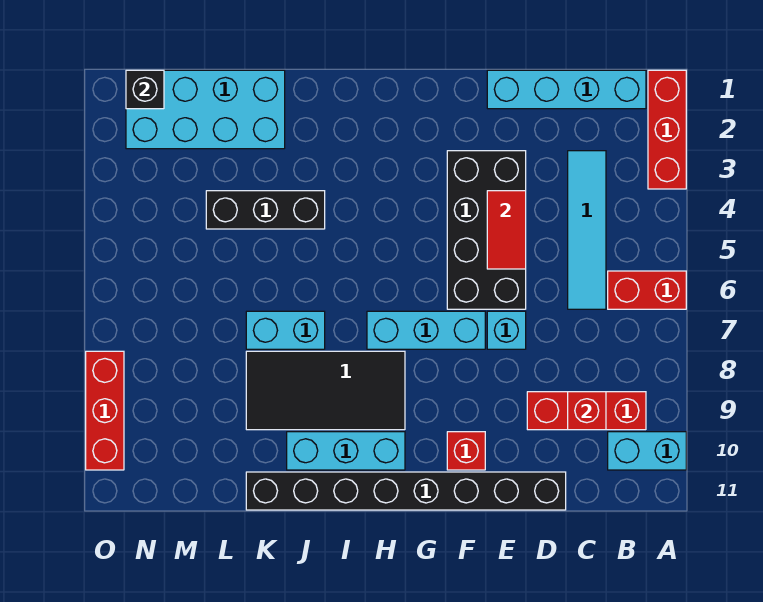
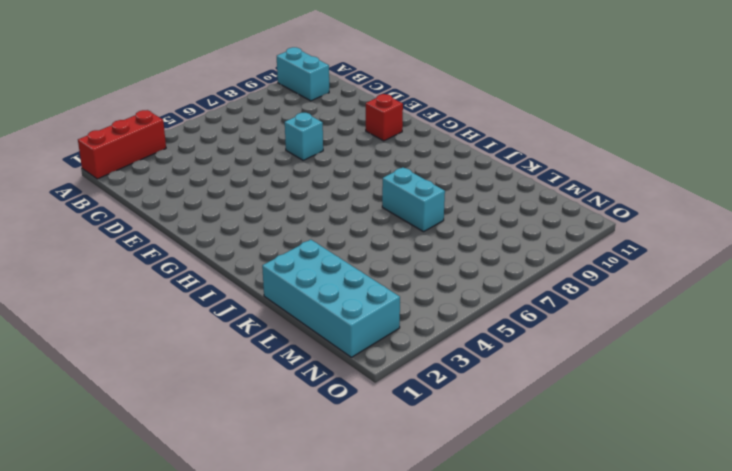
none -> red 1x2 brick [608,271,686,309]
none -> cyan 1x4 brick [487,70,646,109]
none -> red 1x3 brick [527,392,646,430]

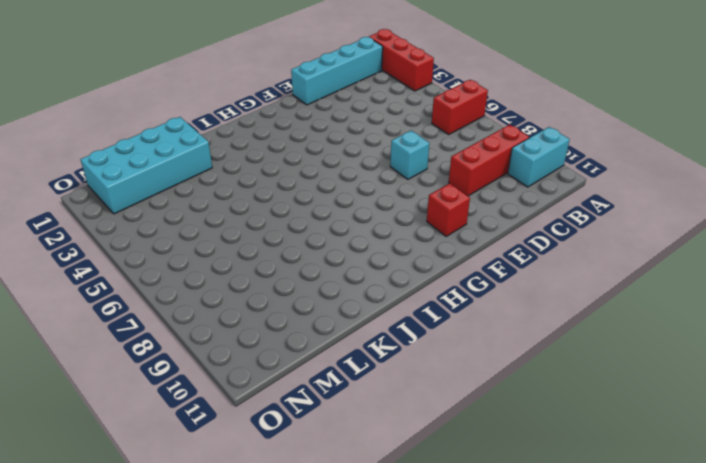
none -> cyan 1x4 tile [568,151,606,309]
none -> black 1x8 brick [246,472,566,510]
none -> black 2x4 brick [447,151,526,309]

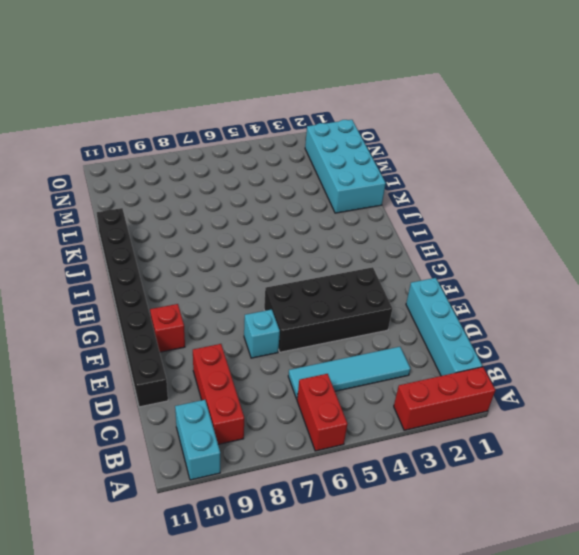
none -> cyan 1x3 brick [367,311,485,349]
none -> black 2x4 tile [246,351,405,430]
none -> cyan 1x3 brick [287,432,405,470]

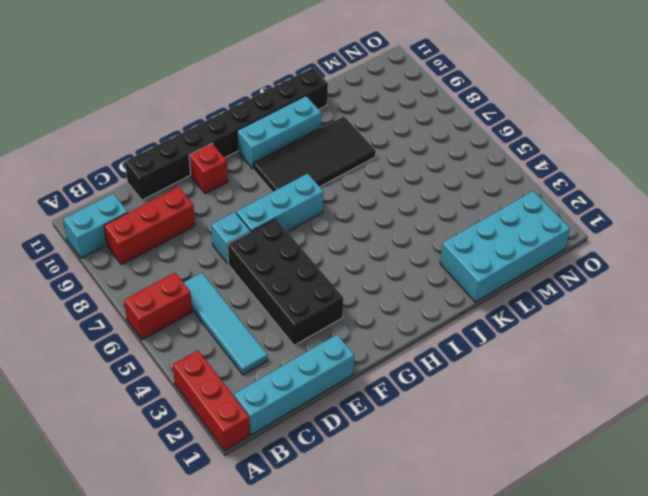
none -> black 1x3 brick [206,191,325,229]
none -> cyan 1x2 brick [246,311,325,349]
none -> red 1x3 brick [86,351,124,470]

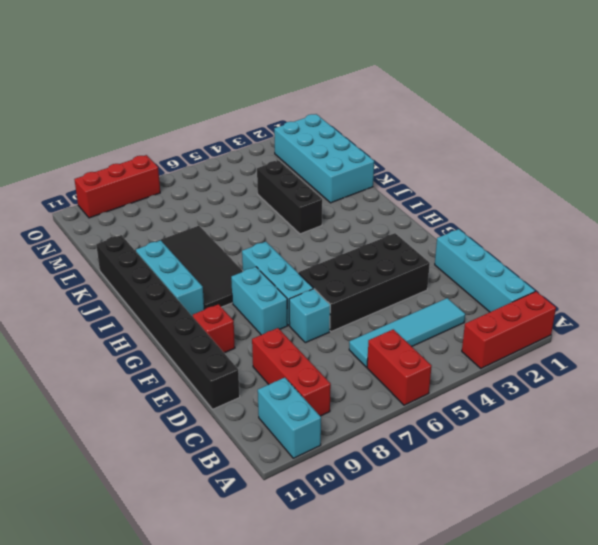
cyan 1x2 brick [231,267,288,335] -> cyan 1x2 brick moved to [246,311,325,349]
none -> red 1x1 brick [568,392,606,430]
none -> red 1x2 tile [487,191,526,269]
none -> black 1x1 brick [126,70,164,109]

